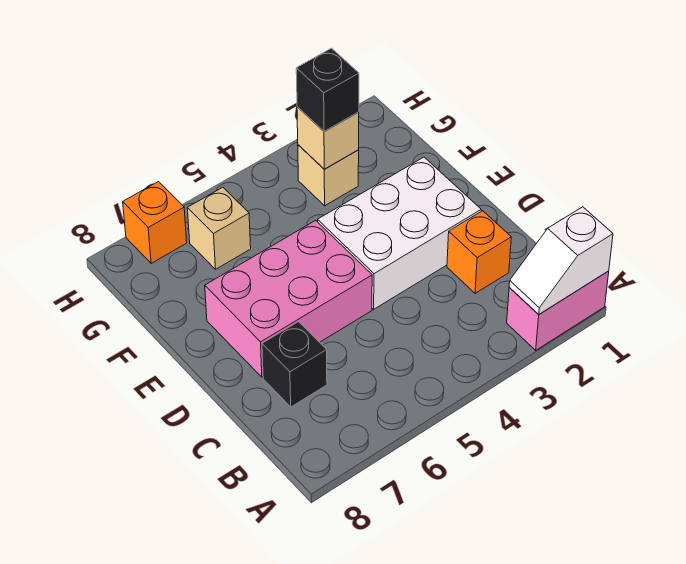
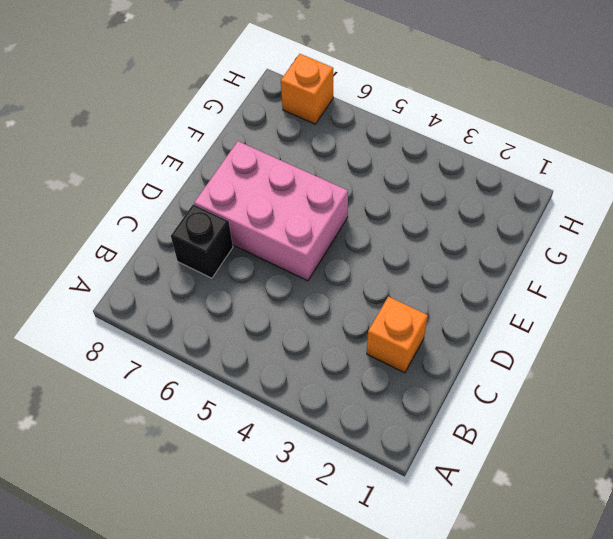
none -> pink 1x2 brick [507,271,609,350]
none -> white 2x3 brick [318,157,481,309]

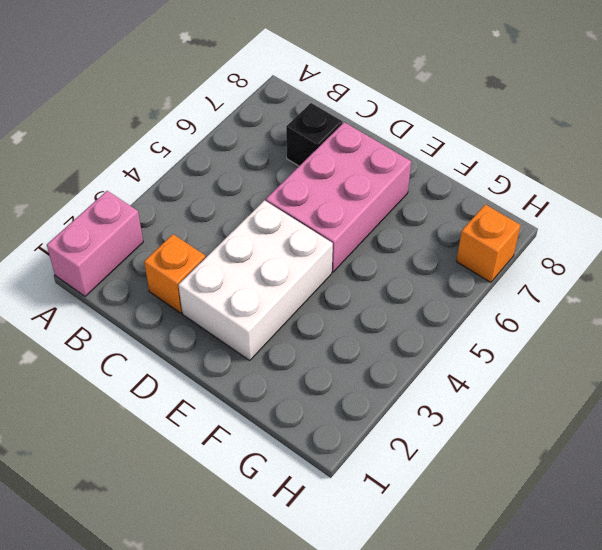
none -> tan 1x1 brick [298,145,359,206]
none -> tan 1x1 brick [187,187,251,269]

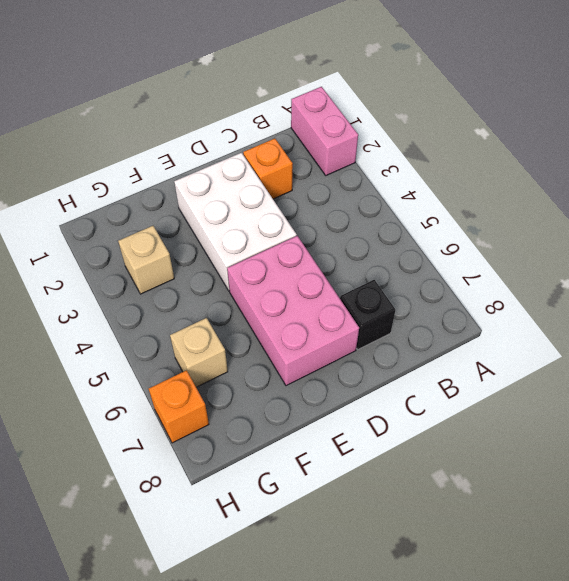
none -> white 1x2 slope [509,207,613,314]
none -> tan 1x1 brick [297,107,359,169]

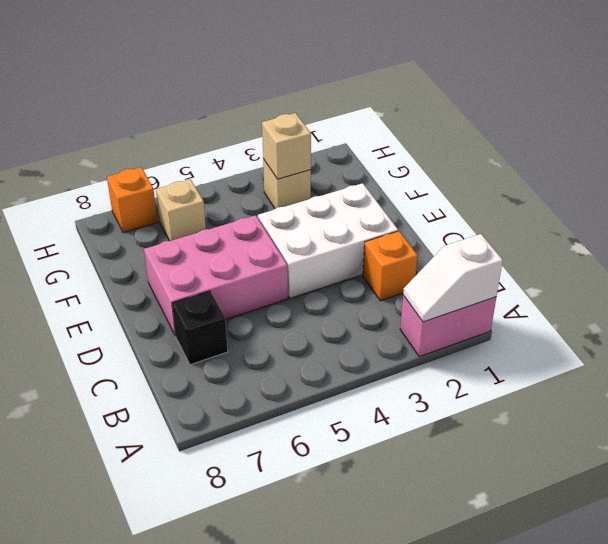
none -> black 1x1 brick [296,48,359,131]

